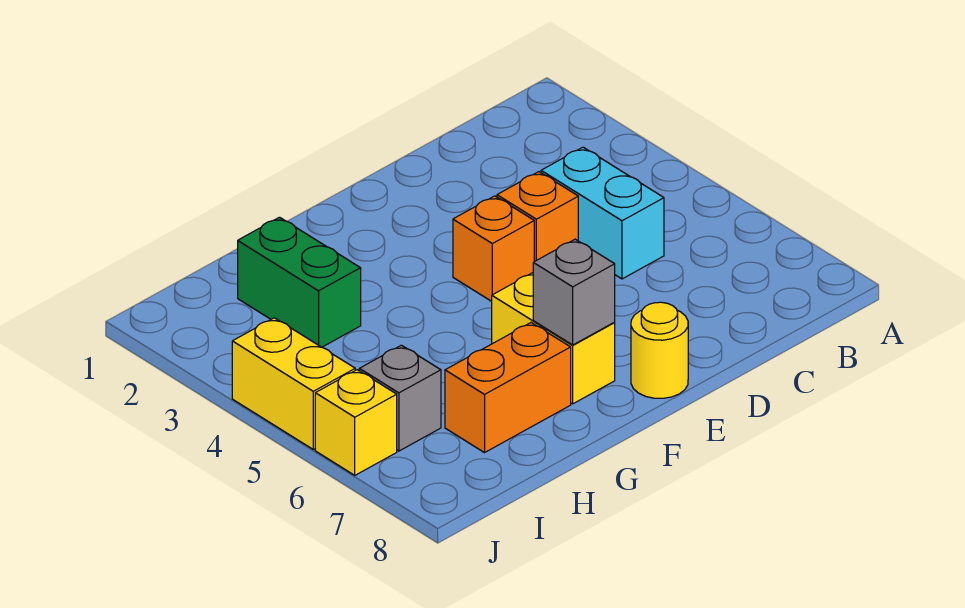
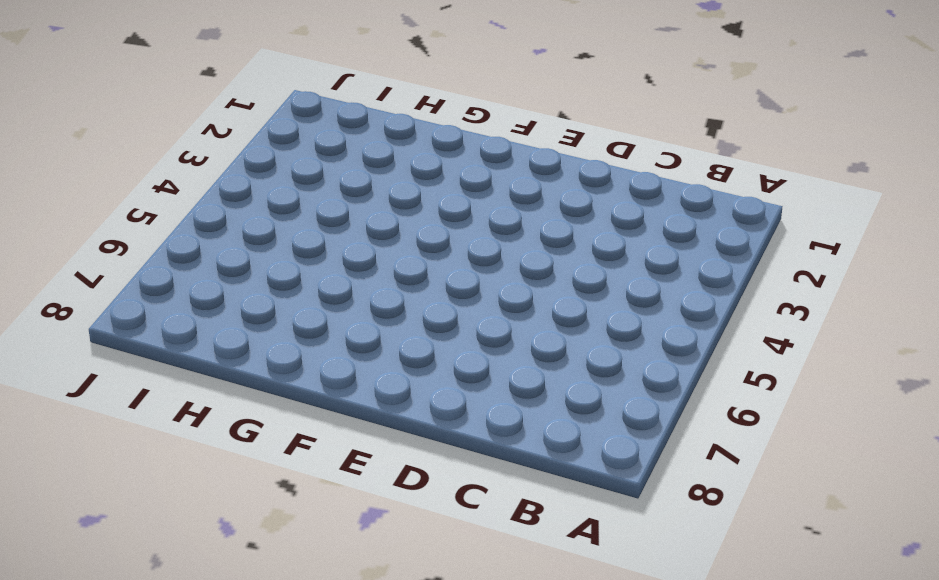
none -> cyan 1x2 brick [541,147,664,279]
none -> orange 1x1 brick [497,172,578,261]

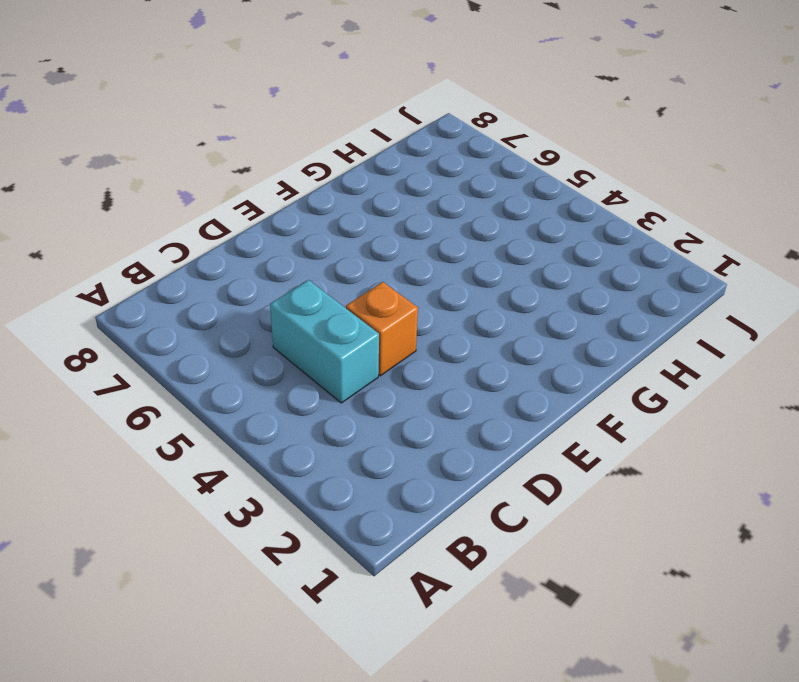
none -> orange 1x1 brick [453,196,534,301]
none -> yellow 1x1 round brick [631,302,688,398]

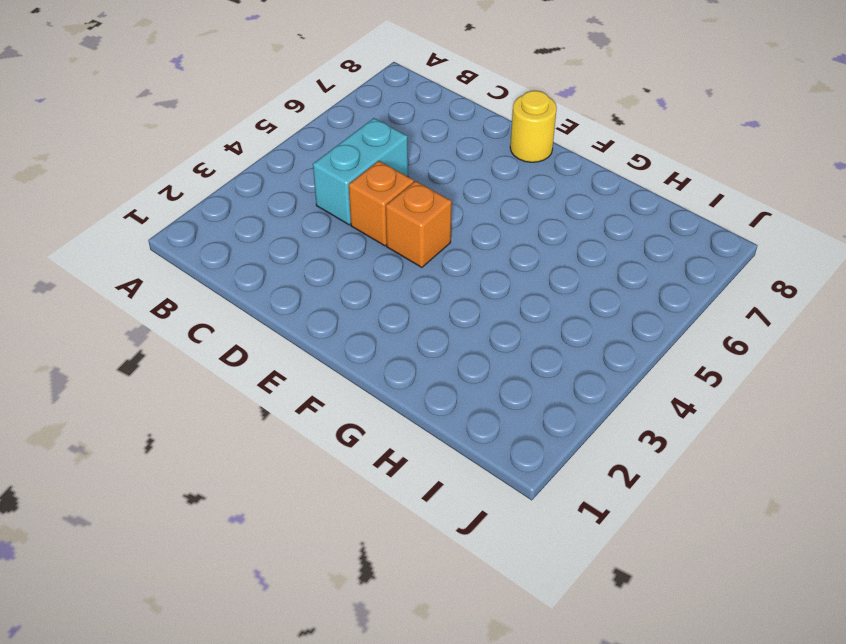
none -> yellow 1x2 brick [492,273,615,404]
none -> orange 1x2 brick [445,323,571,453]

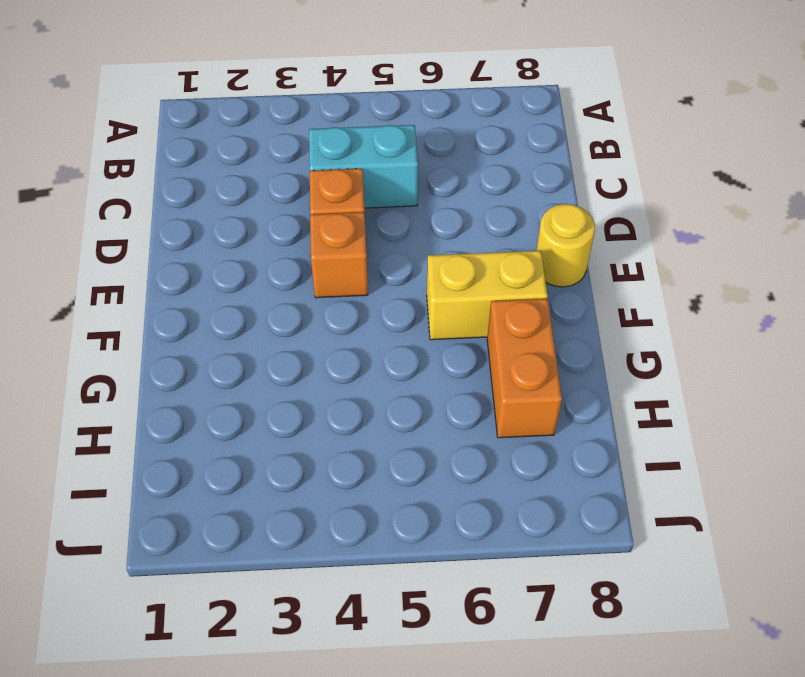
none -> green 1x2 brick [238,217,361,347]
none -> grey 1x1 brick [359,345,441,451]

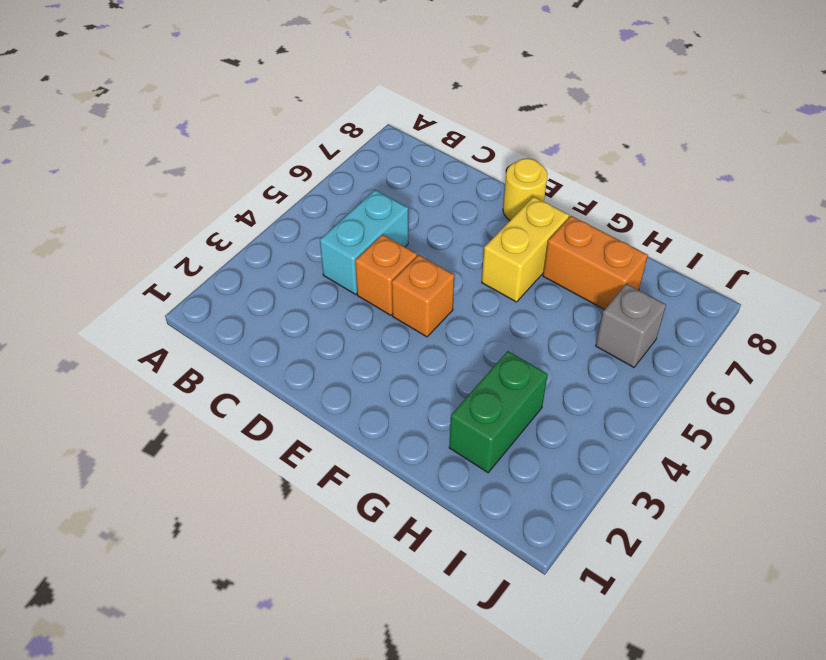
none -> yellow 1x2 brick [232,318,355,449]
none -> yellow 1x1 brick [315,370,397,475]

